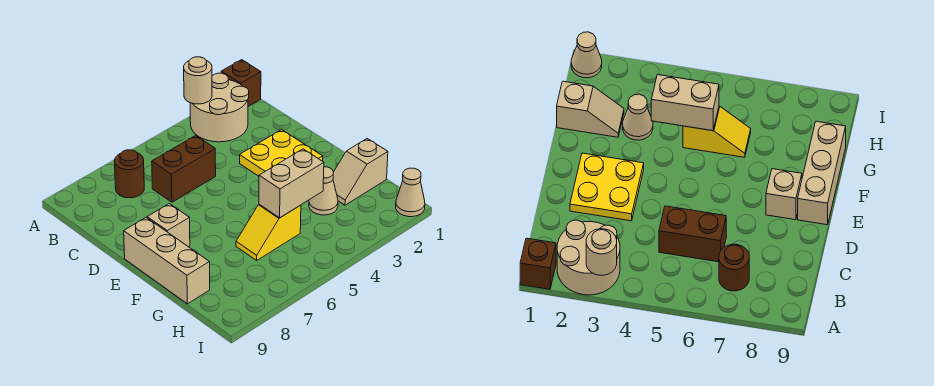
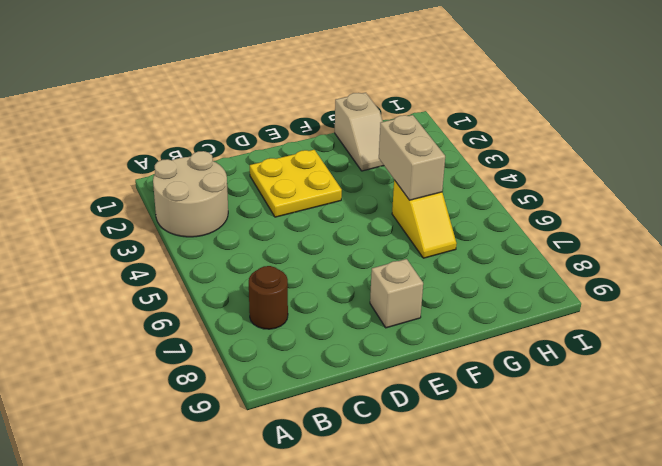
none -> brown 1x1 brick [221,60,261,106]
none -> brown 1x2 brick [152,136,216,202]
none -> tan 1x3 brick [124,218,210,304]

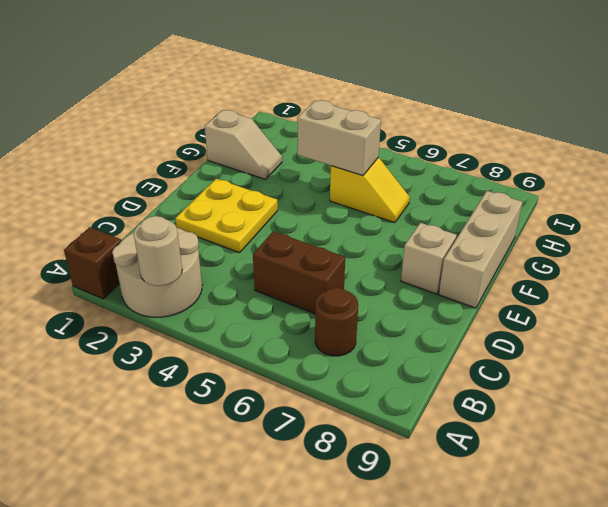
none -> tan 1x1 cone [309,167,338,215]
none -> tan 1x1 cone [396,168,425,217]

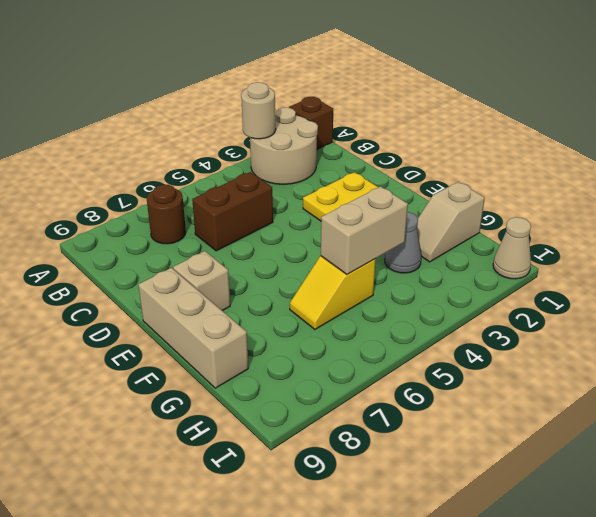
grey 1x1 cone [385,212,421,273] -> tan 1x1 cone [309,167,338,215]

